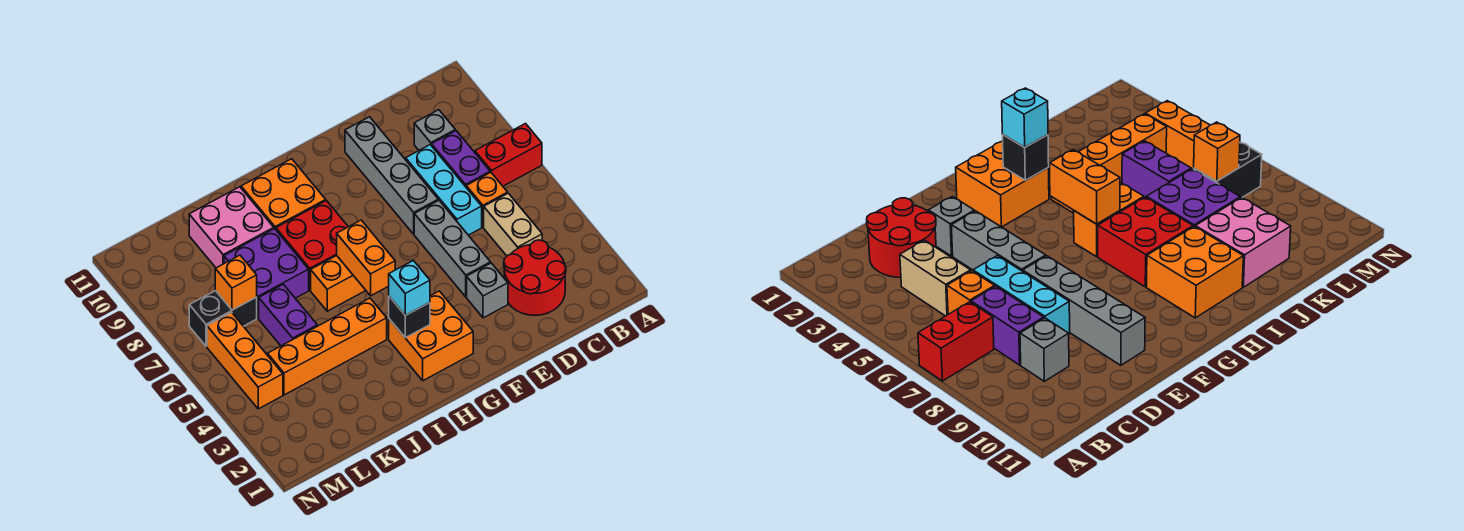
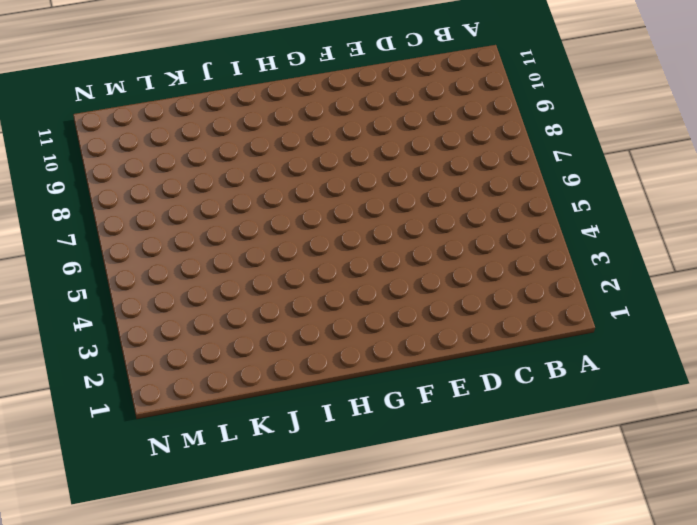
none -> red 1x2 brick [475,124,542,186]
none -> red 2x2 round brick [504,240,566,315]
none -> tan 1x2 brick [484,193,542,256]

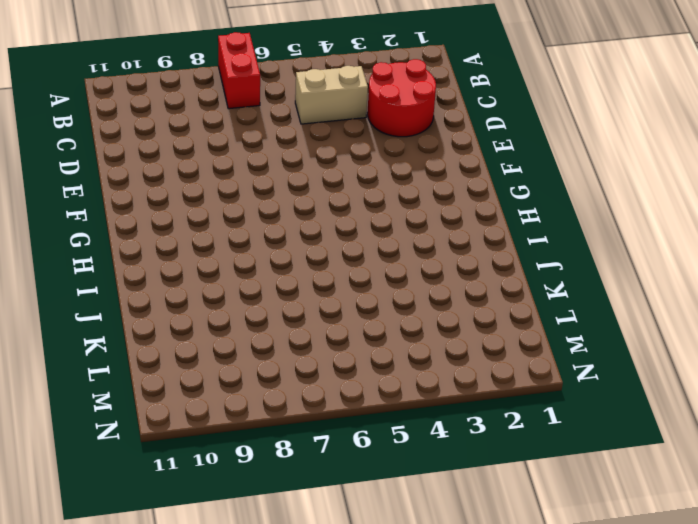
none -> orange 1x1 brick [466,172,508,227]
none -> purple 1x2 brick [432,131,490,187]
none -> grey 1x1 brick [414,110,455,150]

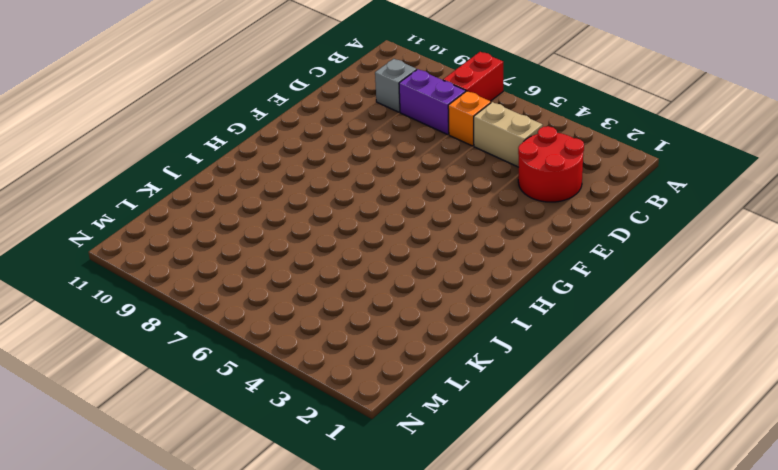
none -> cyan 1x3 brick [406,145,482,235]
none -> grey 1x1 brick [467,263,508,318]
none -> grey 1x3 brick [414,200,490,297]

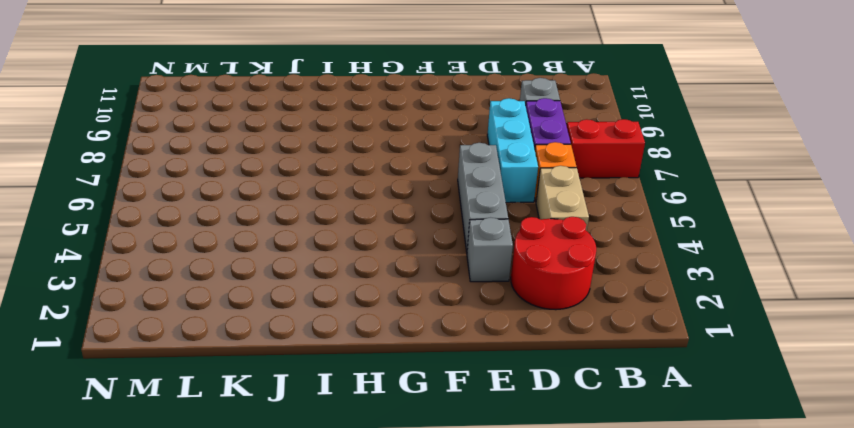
none -> grey 1x4 brick [345,117,438,234]
none -> orange 2x2 brick [389,291,473,381]
none -> orange 1x2 brick [311,256,366,311]

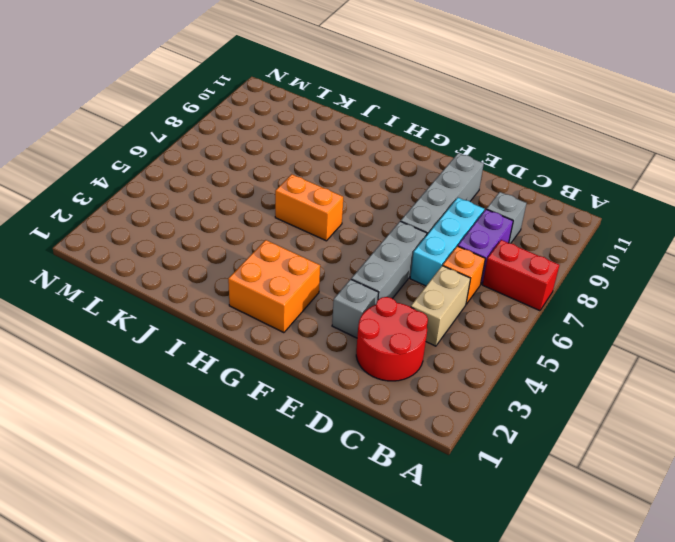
none -> red 2x2 brick [276,201,348,290]
none -> orange 2x2 brick [241,159,326,229]
none -> orange 1x4 brick [268,298,387,395]

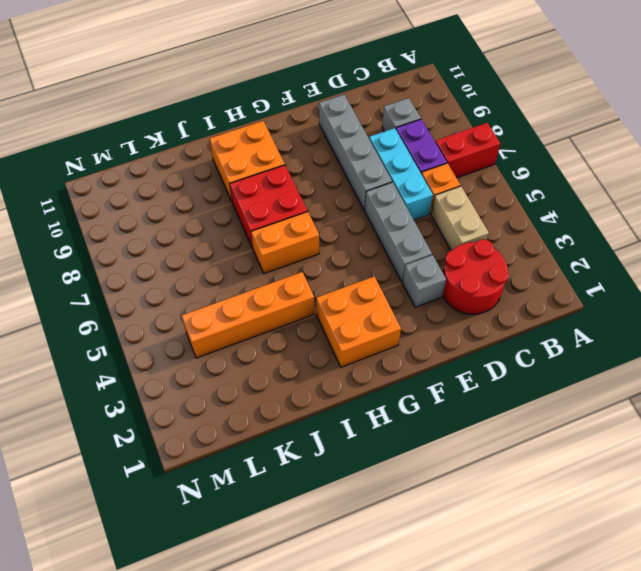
none -> purple 2x2 brick [224,229,309,318]
none -> pink 2x2 brick [189,187,274,268]
none -> purple 1x2 brick [259,284,317,346]

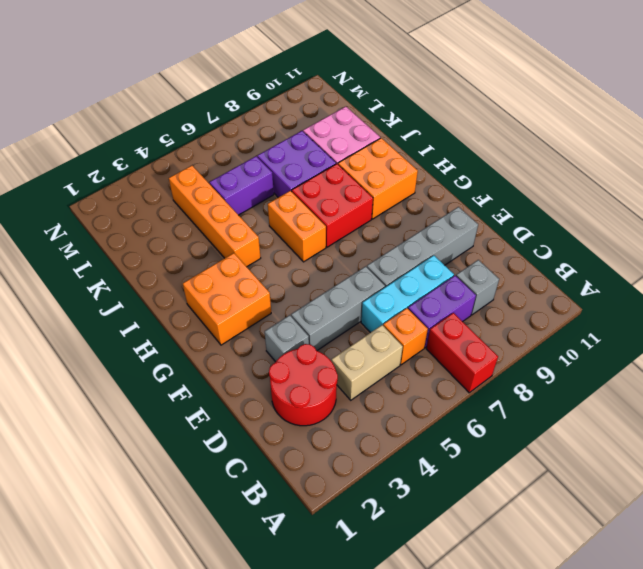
none -> black 1x2 brick [189,291,257,346]
none -> orange 1x3 brick [207,312,283,409]
none -> black 1x1 brick [389,297,430,338]

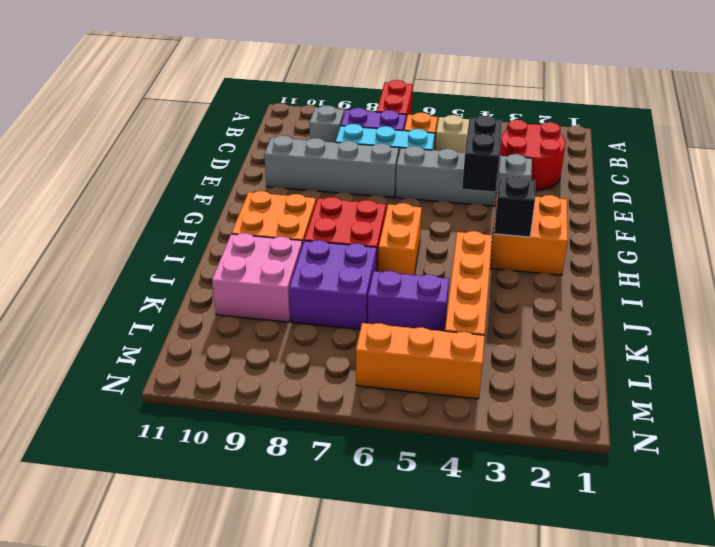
black 1x2 brick [462,116,502,192] -> black 1x2 brick moved to [189,291,257,346]
none -> orange 1x2 brick [337,220,395,296]
none -> orange 1x1 brick [215,255,257,310]
none -> cyan 1x1 brick [389,261,430,315]

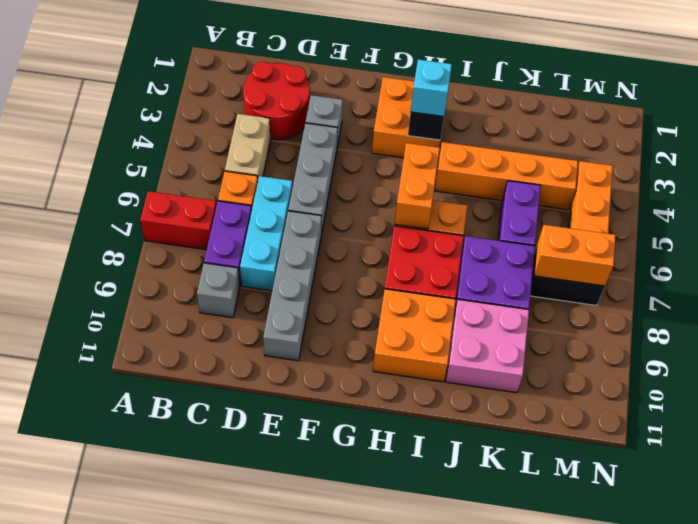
orange 1x2 brick [534,225,616,286] -> orange 1x1 brick [215,255,257,310]

